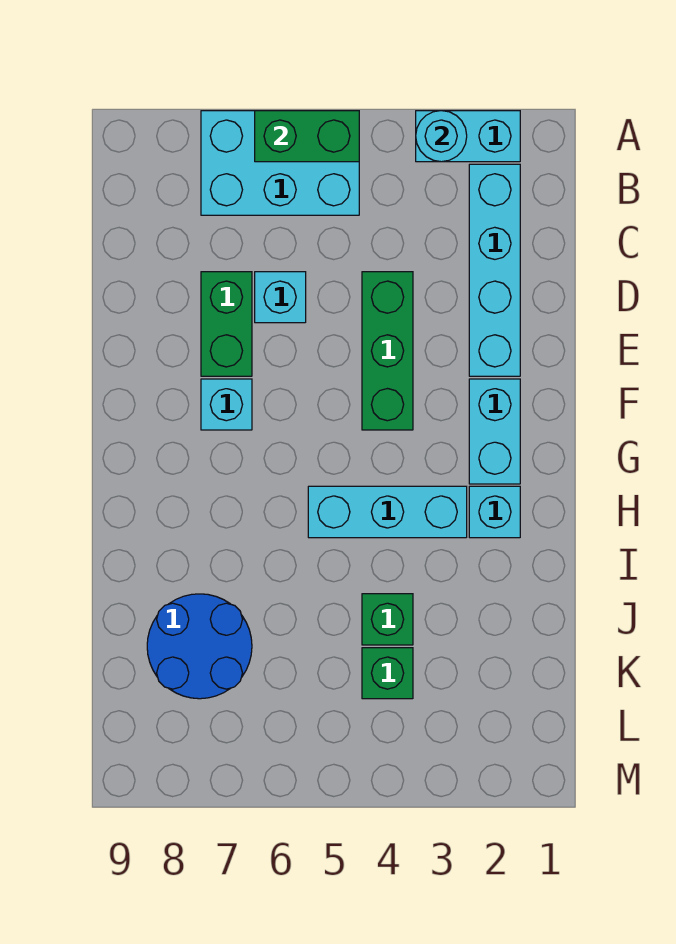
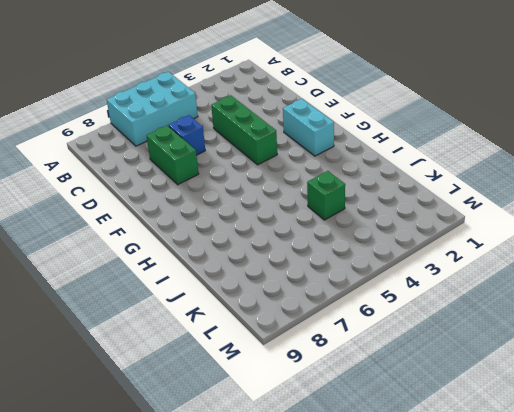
blue 1x1 brick [169,115,205,155] -> cyan 1x1 brick [255,272,306,323]
none -> cyan 1x2 brick [416,111,520,162]
none -> cyan 1x4 brick [469,164,520,376]
none -> cyan 1x1 brick [201,379,252,430]

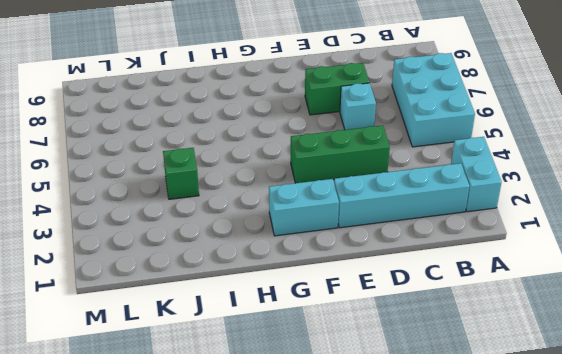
none -> cyan 1x1 brick [201,379,252,430]
none -> cyan 1x1 brick [469,486,520,538]
none -> cyan 1x3 brick [308,486,467,538]

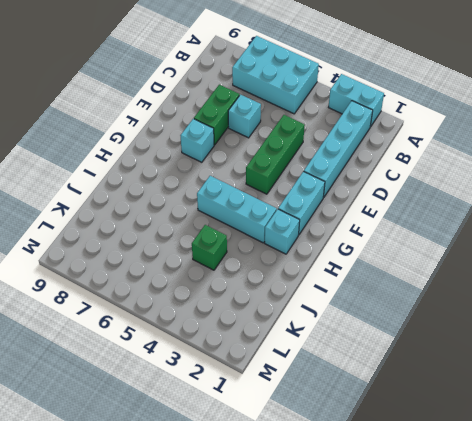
none -> blue 2x2 round brick [147,594,252,699]
none -> green 1x1 brick [362,648,413,699]
none -> cyan 1x1 round brick [416,111,467,162]

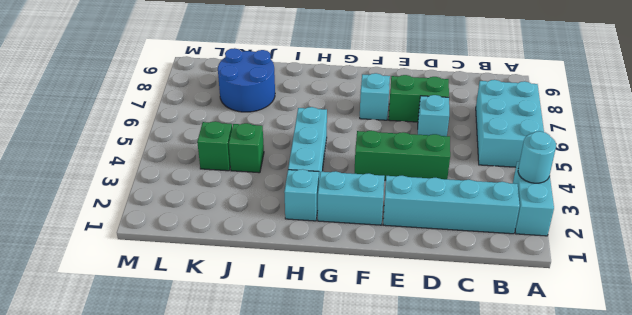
none -> green 1x2 brick [255,111,359,162]

